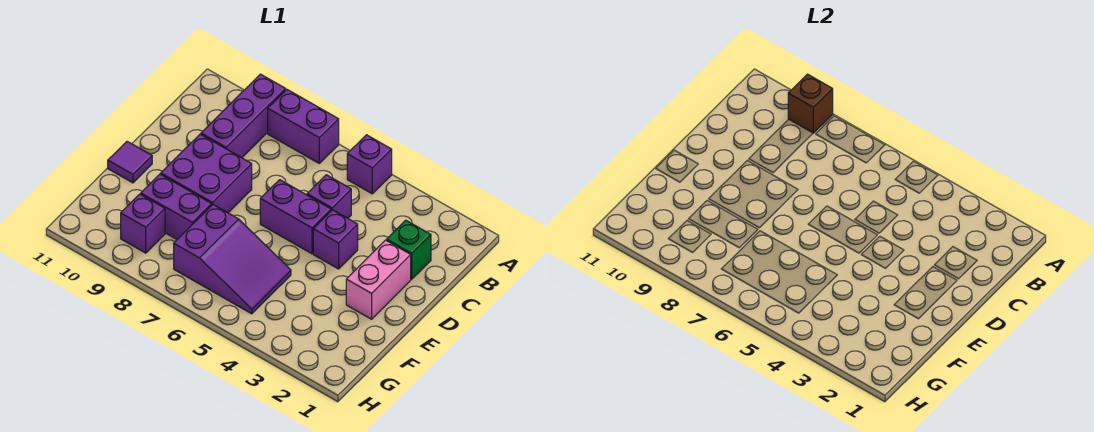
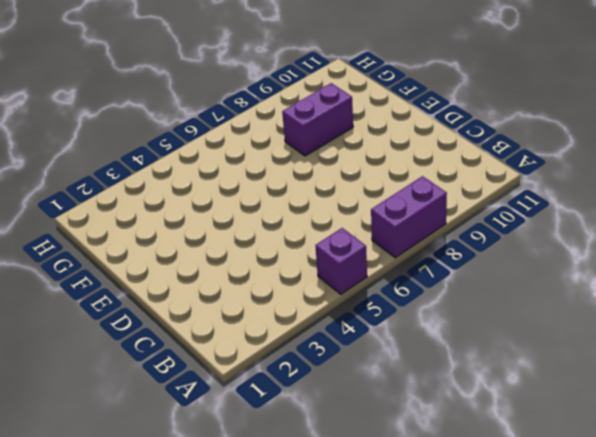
none -> purple 1x3 brick [201,74,286,158]
none -> green 1x1 brick [387,220,431,279]
none -> purple 1x1 brick [307,175,351,218]

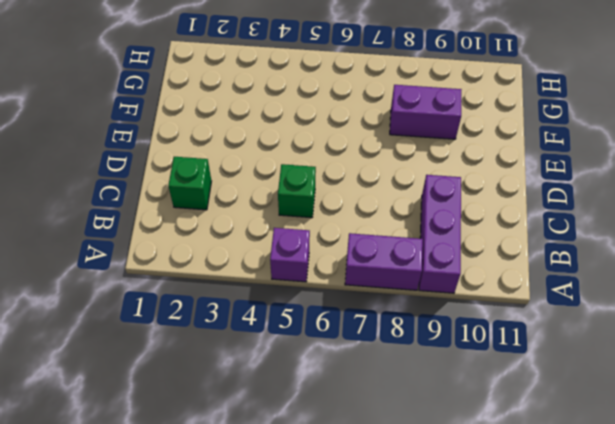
green 1x1 brick [278,164,316,218] -> purple 1x1 brick [307,175,351,218]
none -> pink 1x2 brick [346,240,411,319]
none -> purple 1x1 brick [313,210,358,269]
none -> purple 1x2 brick [260,180,331,254]

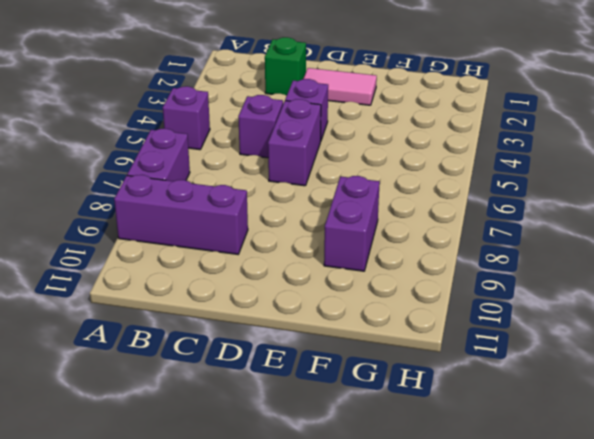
pink 1x2 tile [304,68,377,105] -> pink 1x2 brick [346,240,411,319]
none -> purple 2x2 brick [161,134,252,213]
none -> purple 1x1 tile [108,141,152,183]
none -> purple 2x3 slope [174,205,291,314]

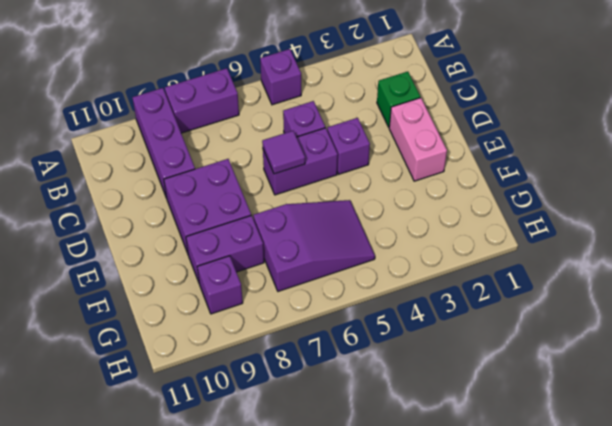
purple 1x1 tile [262,131,305,174] -> purple 1x1 tile moved to [108,141,152,183]
none -> brown 1x1 brick [788,74,833,133]

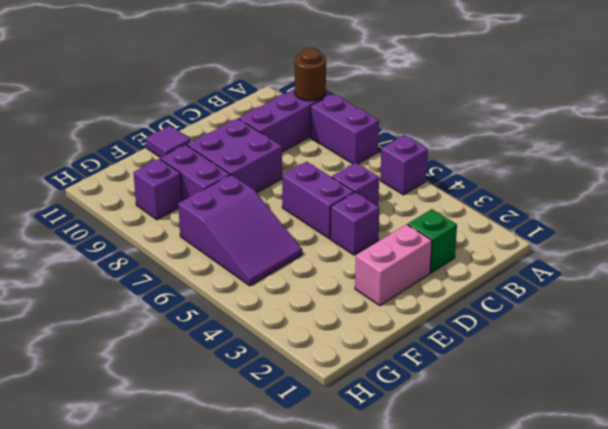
brown 1x1 round brick [295,48,326,101] -> brown 1x1 brick [788,74,833,133]

